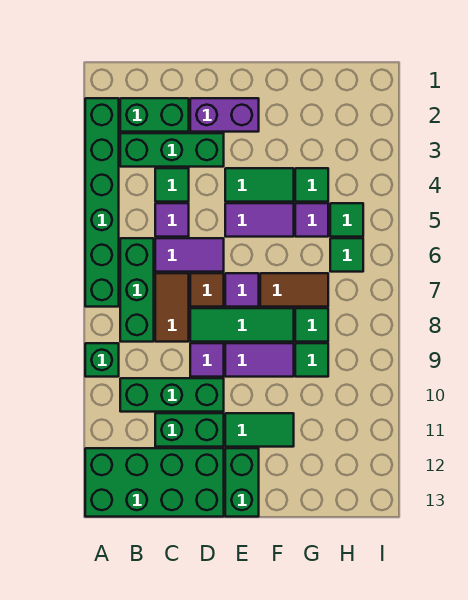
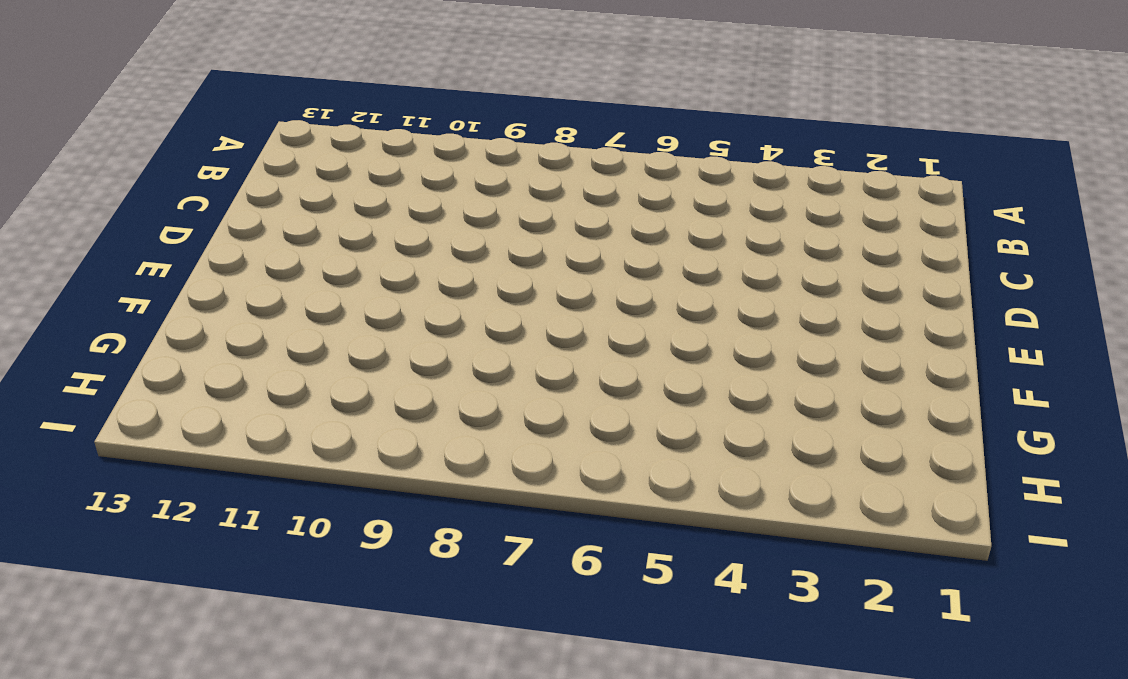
none -> green 1x6 brick [85,98,119,307]
none -> green 1x1 brick [85,343,119,377]
none -> green 2x4 brick [85,448,224,517]

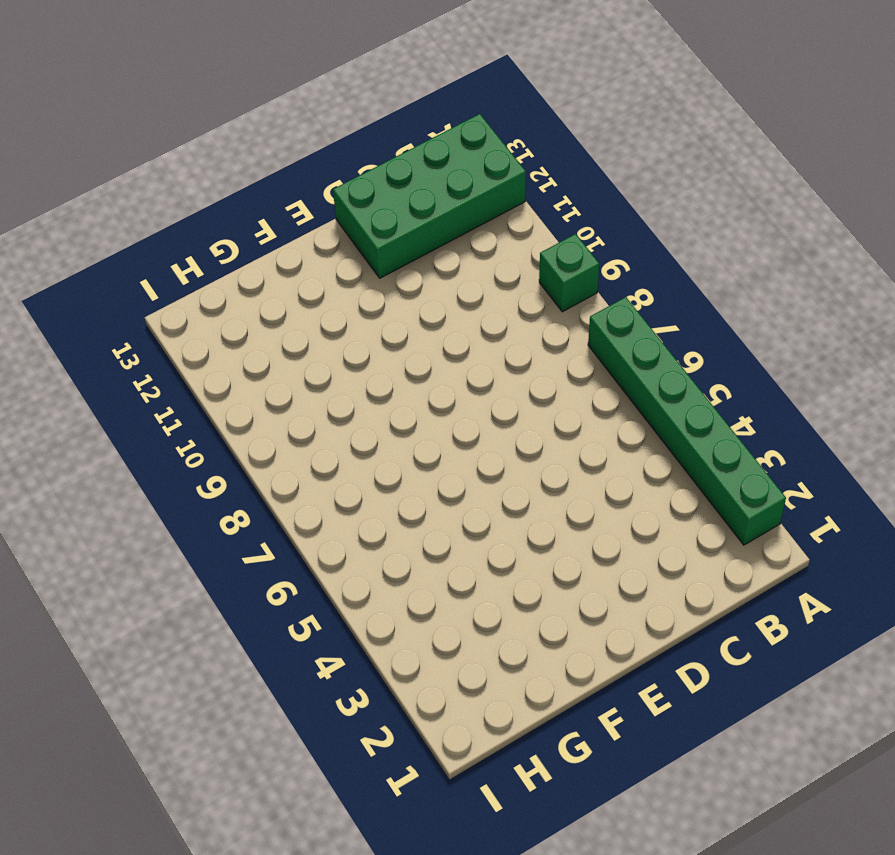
none -> green 1x2 brick [120,98,189,132]
none -> green 1x3 brick [120,133,224,167]
none -> green 1x3 brick [120,238,154,342]

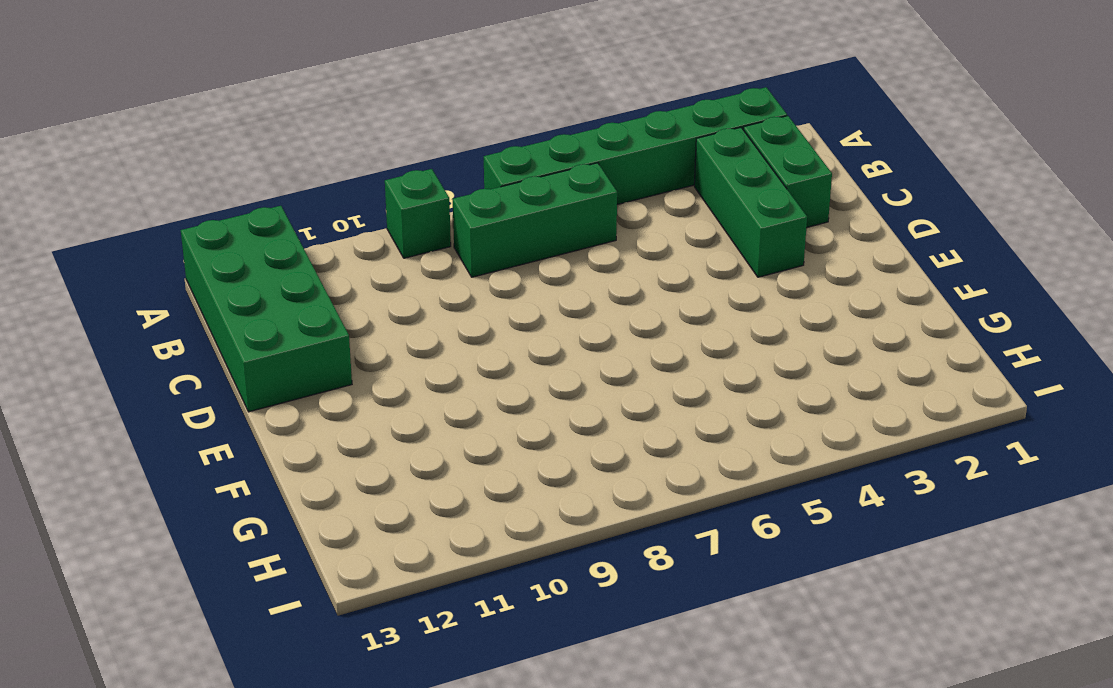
none -> green 1x3 brick [120,378,224,412]
none -> green 1x1 tile [155,168,189,202]
none -> purple 1x1 tile [155,203,189,237]

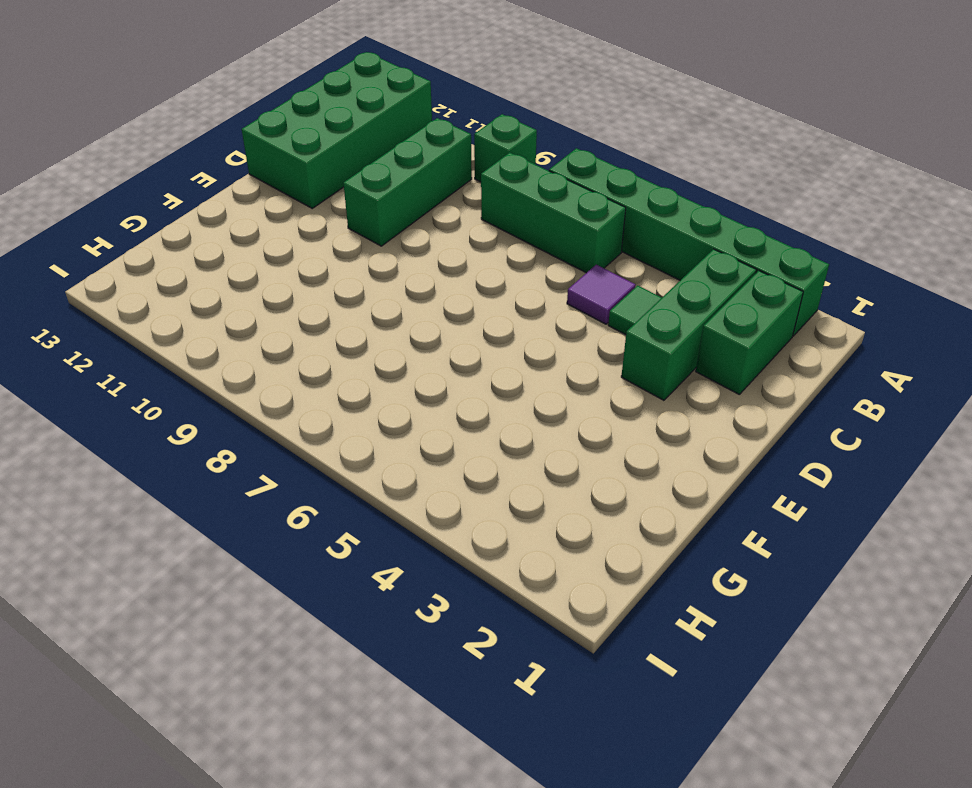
none -> purple 1x2 tile [155,238,224,272]
none -> brown 1x2 tile [155,273,189,342]
none -> green 1x2 brick [155,413,224,447]

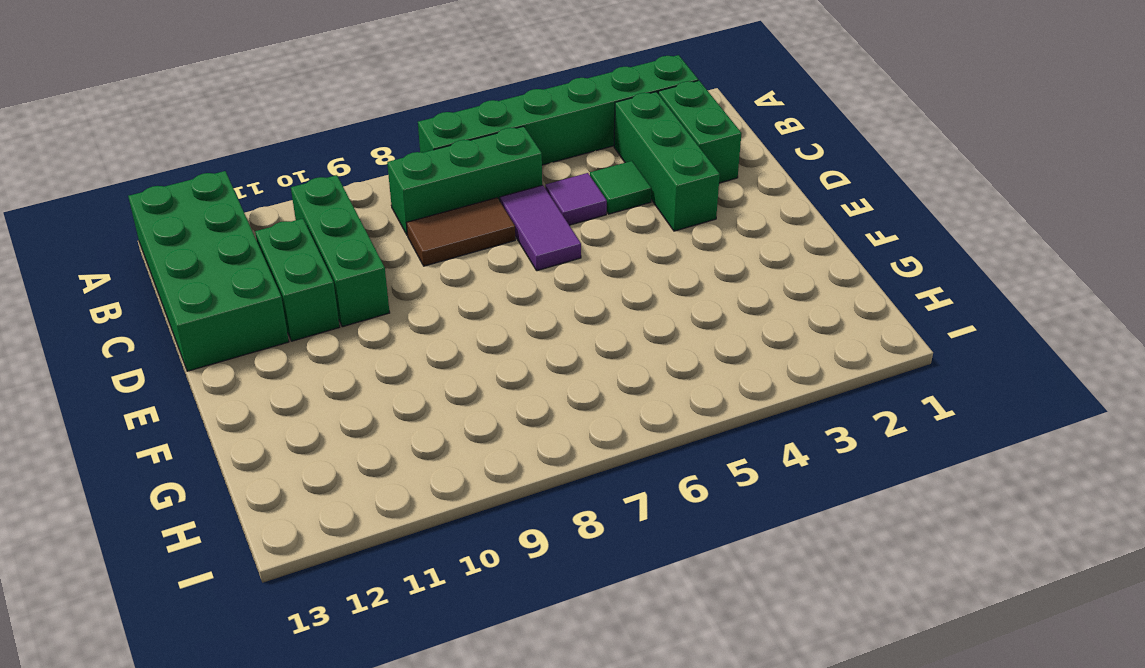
none -> green 1x1 brick [85,343,119,377]
none -> purple 1x2 brick [190,98,259,132]
none -> brown 1x1 tile [190,273,224,307]

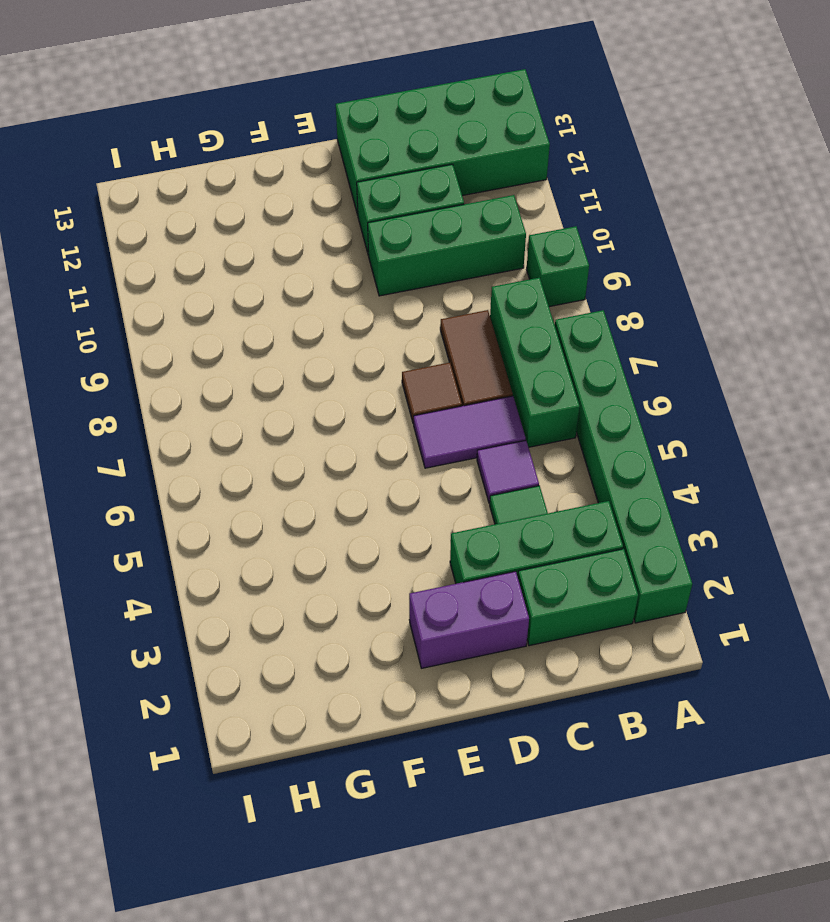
none -> green 1x3 tile [190,308,294,342]
none -> purple 1x1 tile [190,343,224,377]
none -> green 1x2 tile [225,168,294,202]

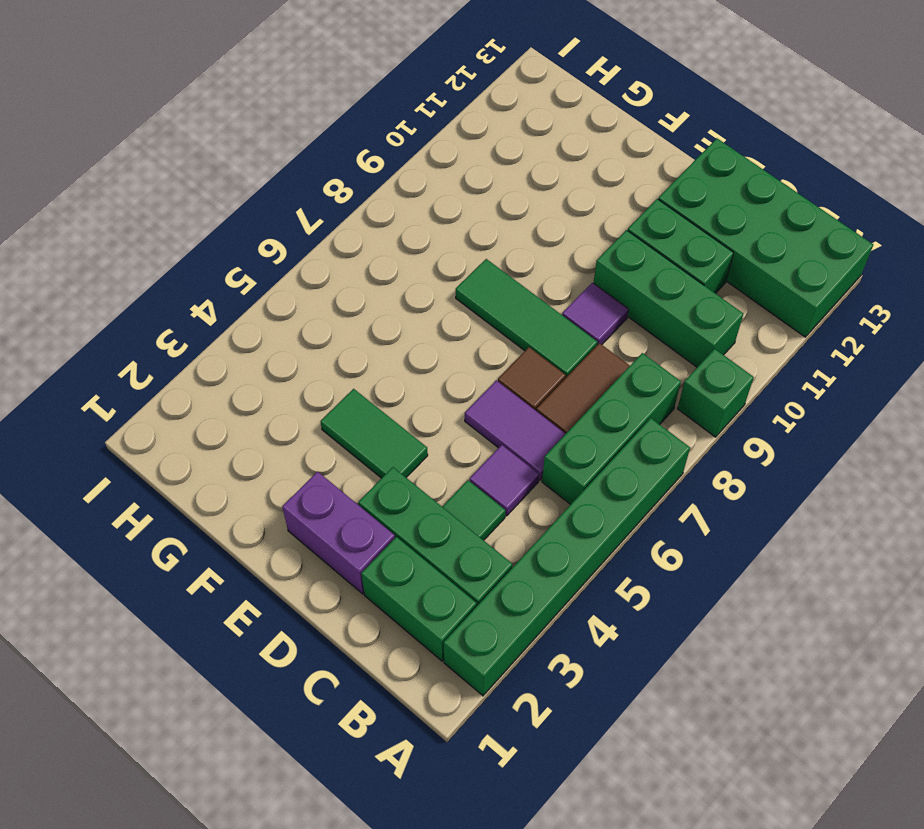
none -> purple 1x2 tile [225,203,294,237]
none -> purple 1x1 tile [225,273,259,307]
none -> purple 1x2 tile [225,343,294,377]

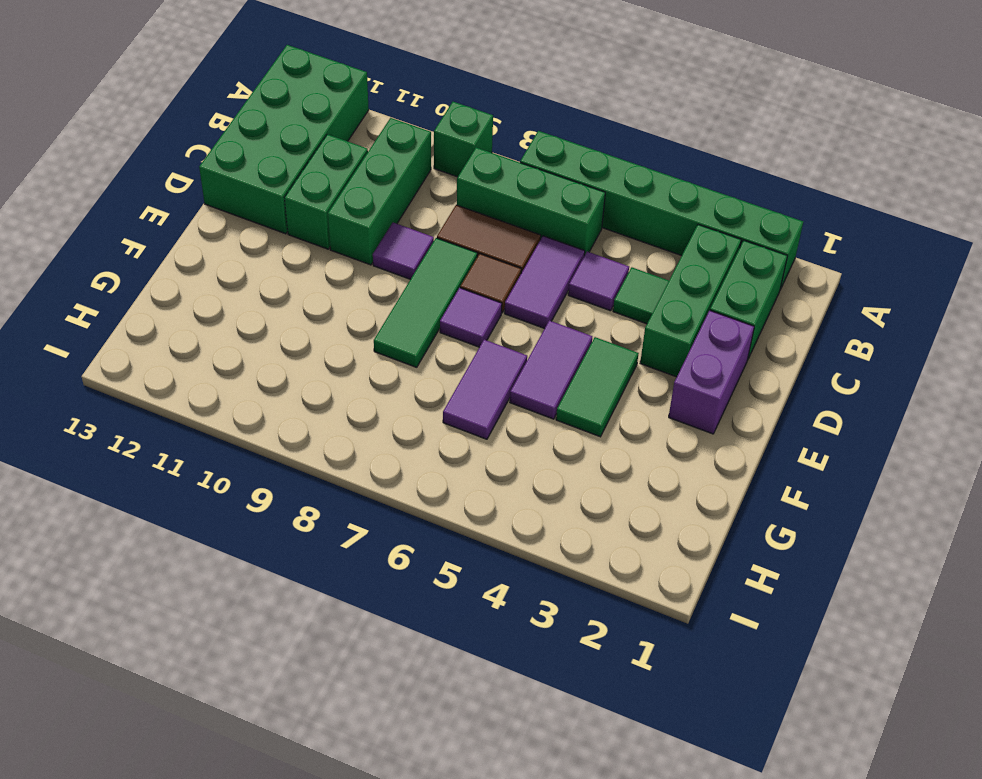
purple 1x2 tile [443,340,527,439] -> purple 1x2 tile moved to [225,343,294,377]
none -> green 1x2 tile [225,413,294,447]
none -> green 1x2 brick [225,448,259,517]
none -> brown 1x2 tile [260,273,328,307]

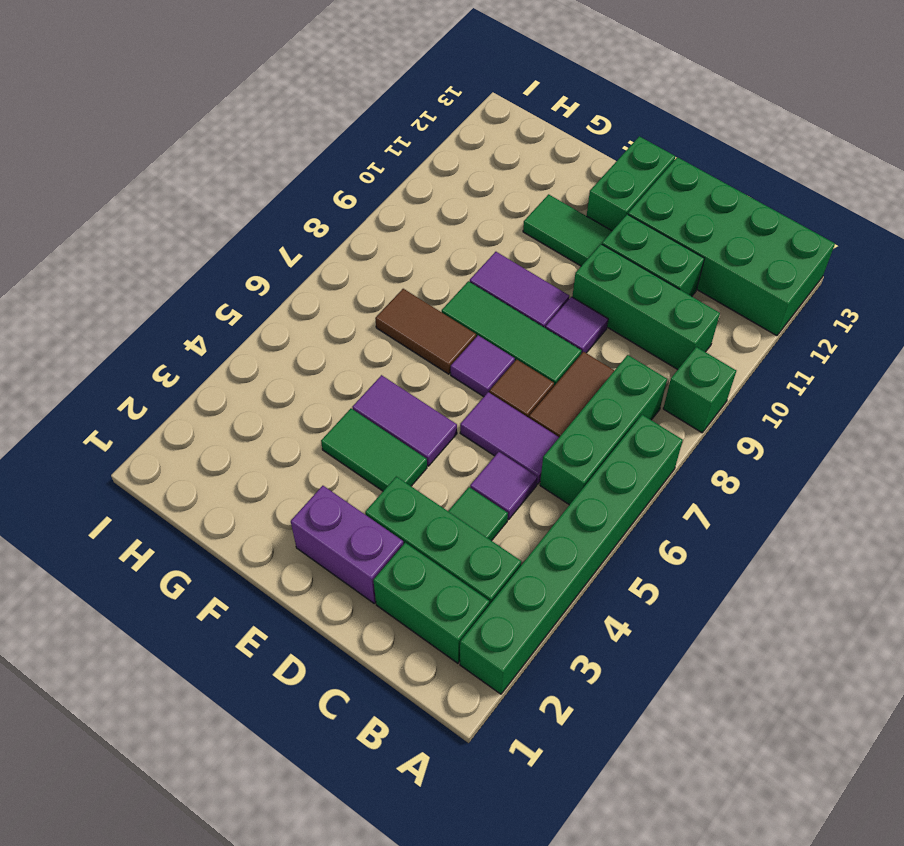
none -> green 1x1 tile [295,168,328,202]
none -> purple 1x1 tile [295,203,328,237]
none -> green 1x1 tile [295,308,328,342]

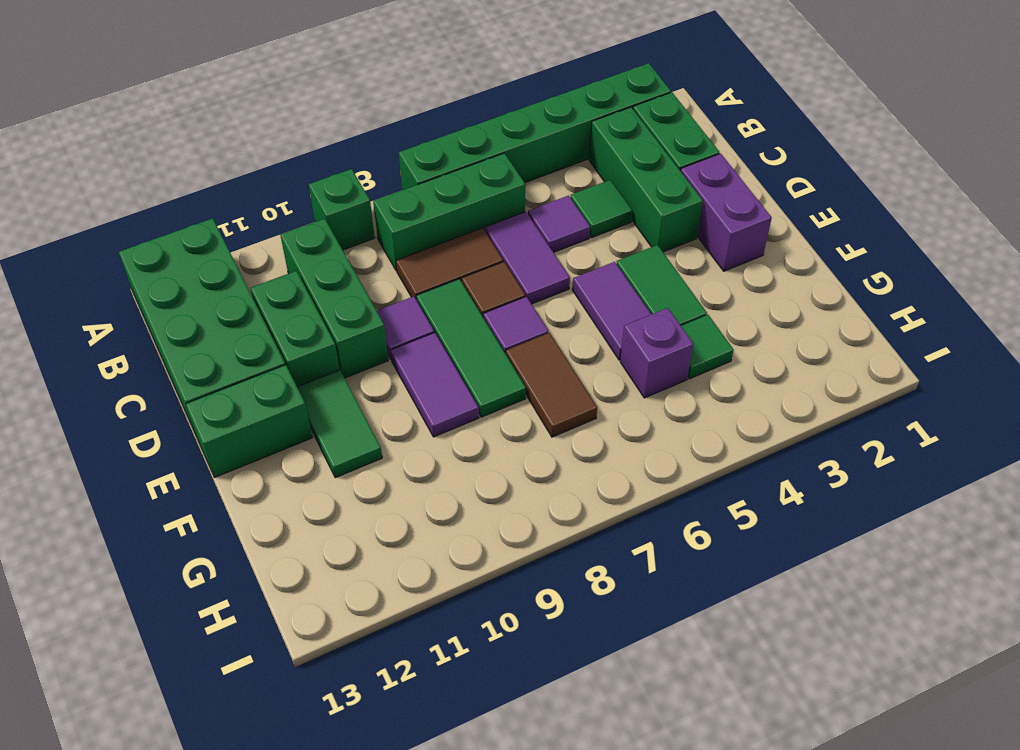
purple 1x1 brick [620,308,693,398] -> purple 1x1 tile [295,203,328,237]
none -> green 1x1 tile [295,308,328,342]
none -> green 1x1 tile [295,343,328,377]
none -> green 1x1 tile [330,203,363,237]

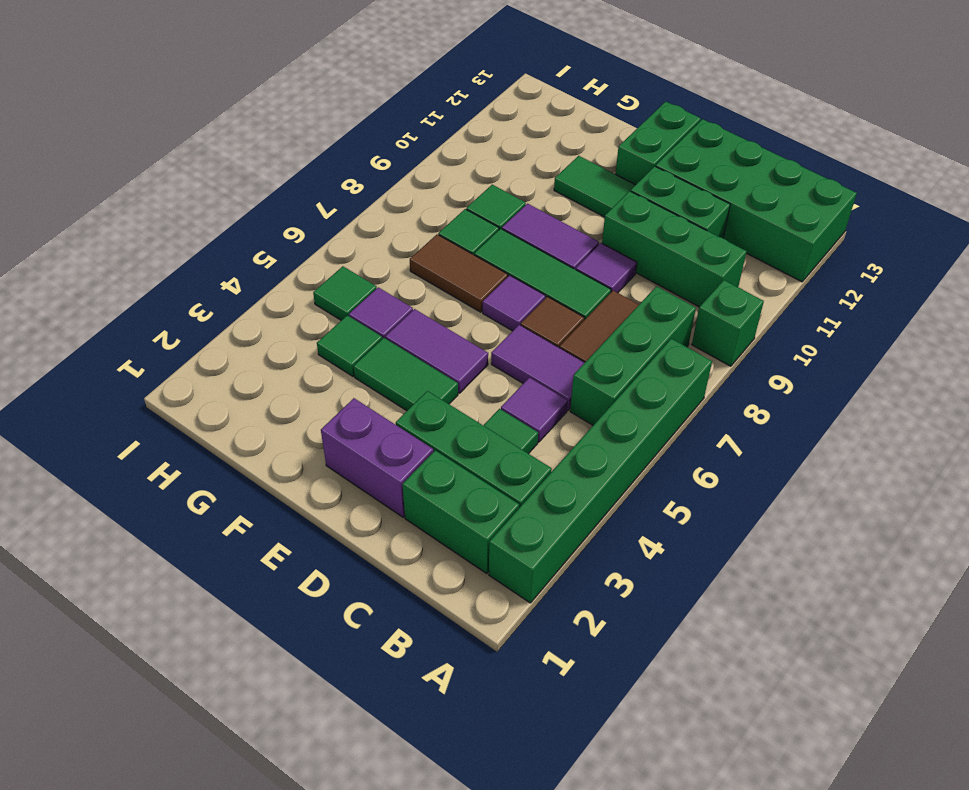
none -> green 1x1 tile [330,238,363,272]

